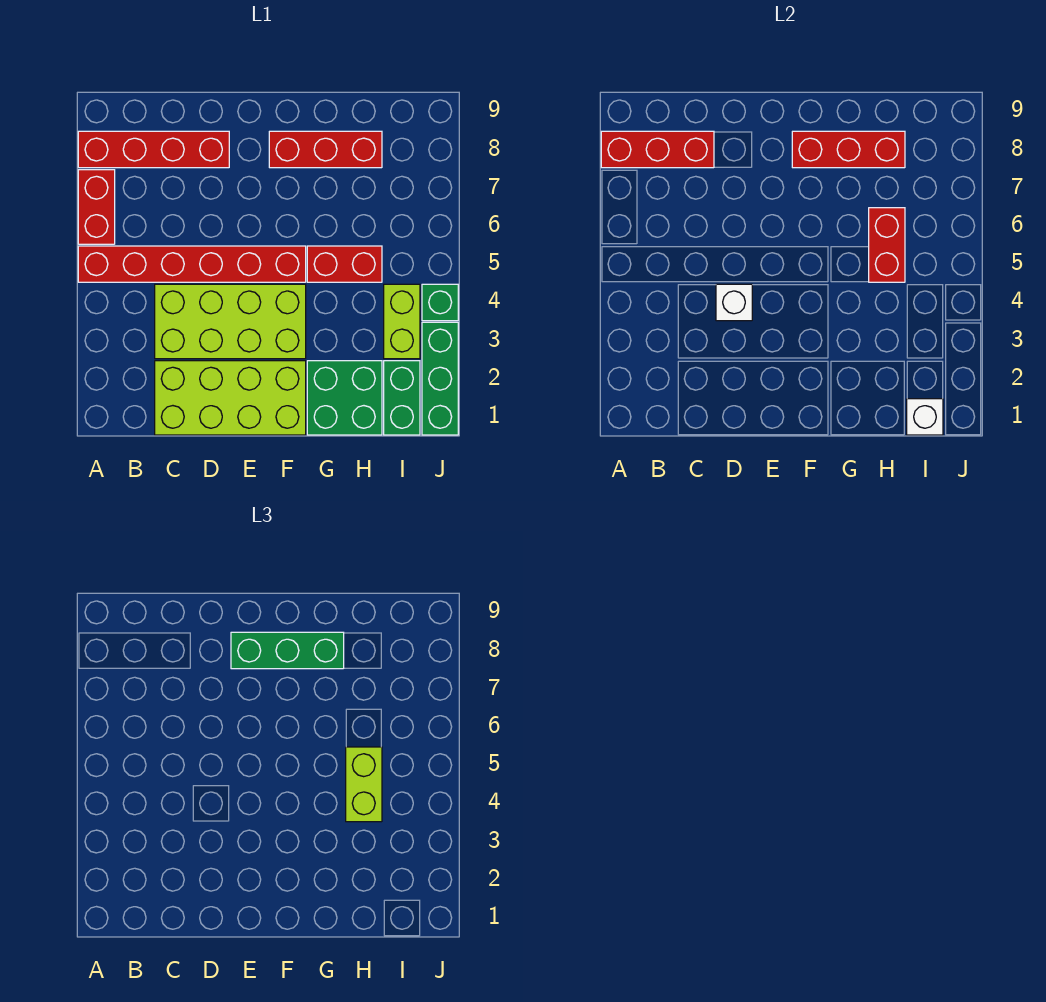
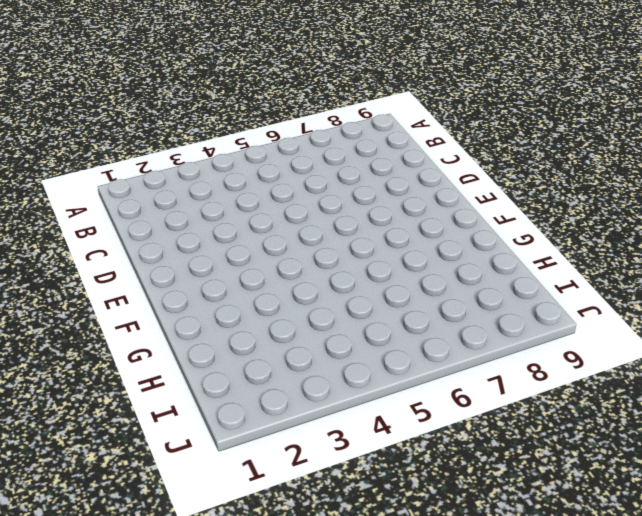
none -> red 1x6 brick [78,246,306,282]
none -> red 1x2 brick [78,170,115,244]
none -> red 1x4 brick [78,131,229,168]

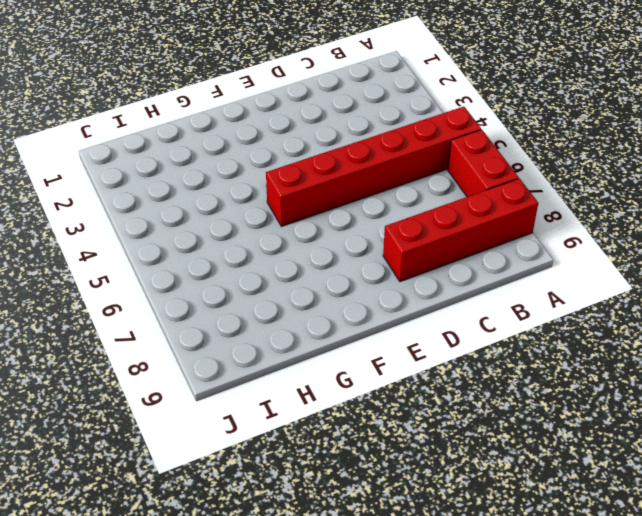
none -> lime 2x4 brick [155,361,306,435]
none -> lime 2x4 brick [155,284,306,359]
none -> red 1x3 brick [269,131,382,168]

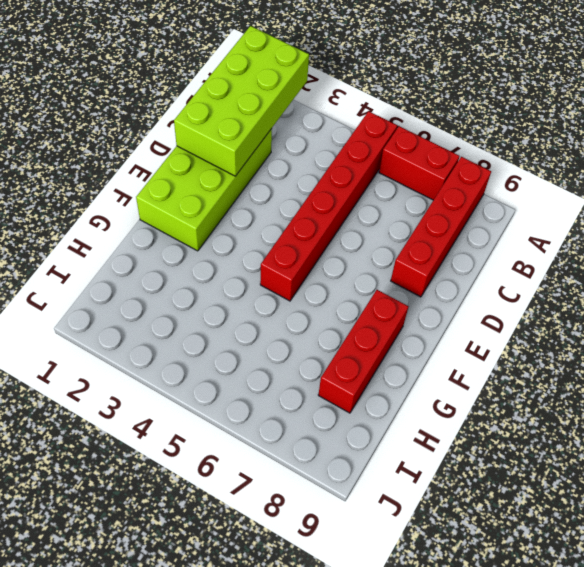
lime 2x4 brick [174,26,309,176] -> lime 2x4 brick moved to [155,284,306,359]
none -> green 2x2 brick [307,361,382,435]
none -> red 1x2 brick [307,246,382,282]
none -> green 1x2 brick [384,361,420,435]

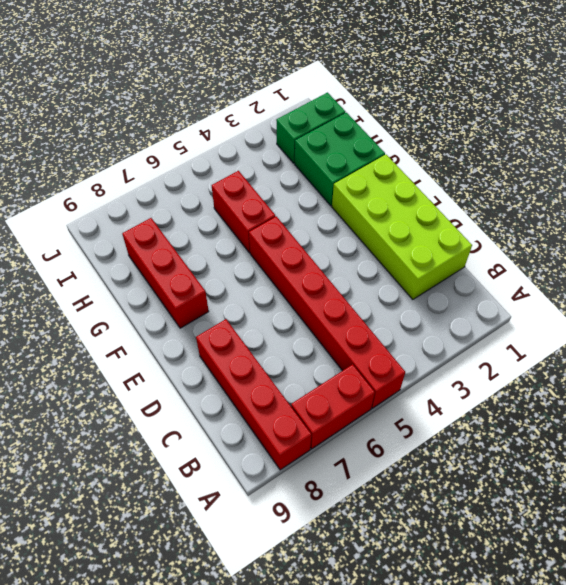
none -> lime 2x4 brick [155,284,306,359]
none -> lime 1x2 brick [384,284,420,359]
none -> green 1x3 brick [422,322,458,435]

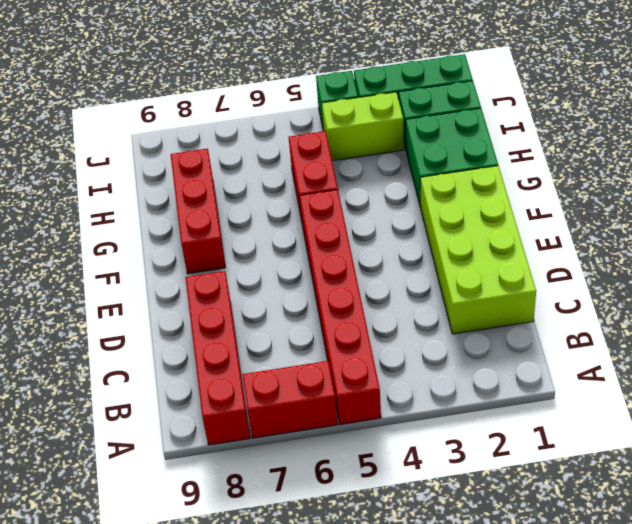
none -> lime 2x4 brick [155,284,306,359]
none -> red 1x3 brick [601,131,714,168]
none -> white 1x1 brick [716,284,752,321]

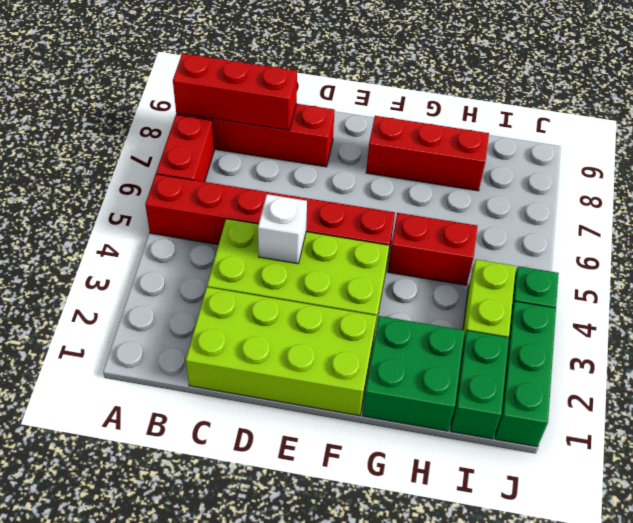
none -> red 1x3 brick [792,131,905,168]
none -> red 1x2 brick [869,208,905,282]
none -> white 1x1 brick [907,399,943,435]

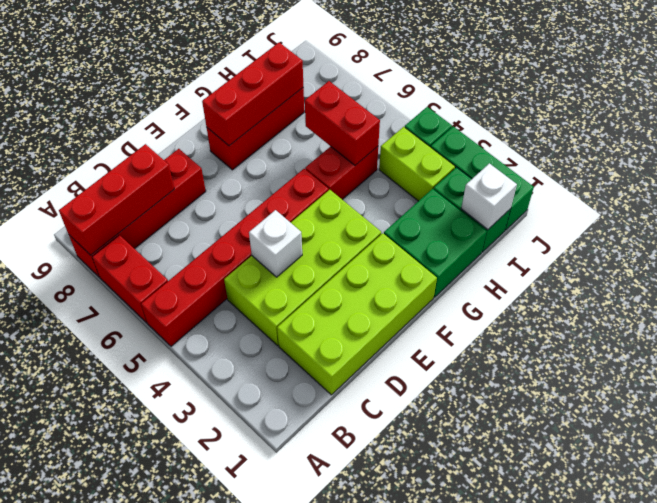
none -> green 1x3 brick [231,632,344,669]
none -> lime 1x2 brick [346,747,382,822]

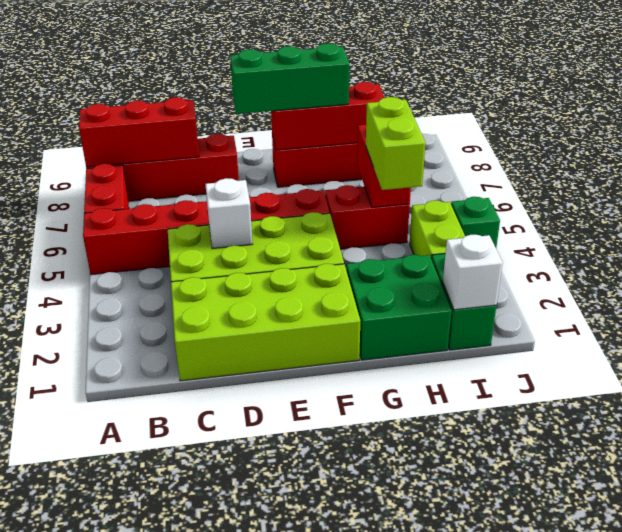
none -> green 1x3 brick [422,322,458,435]

